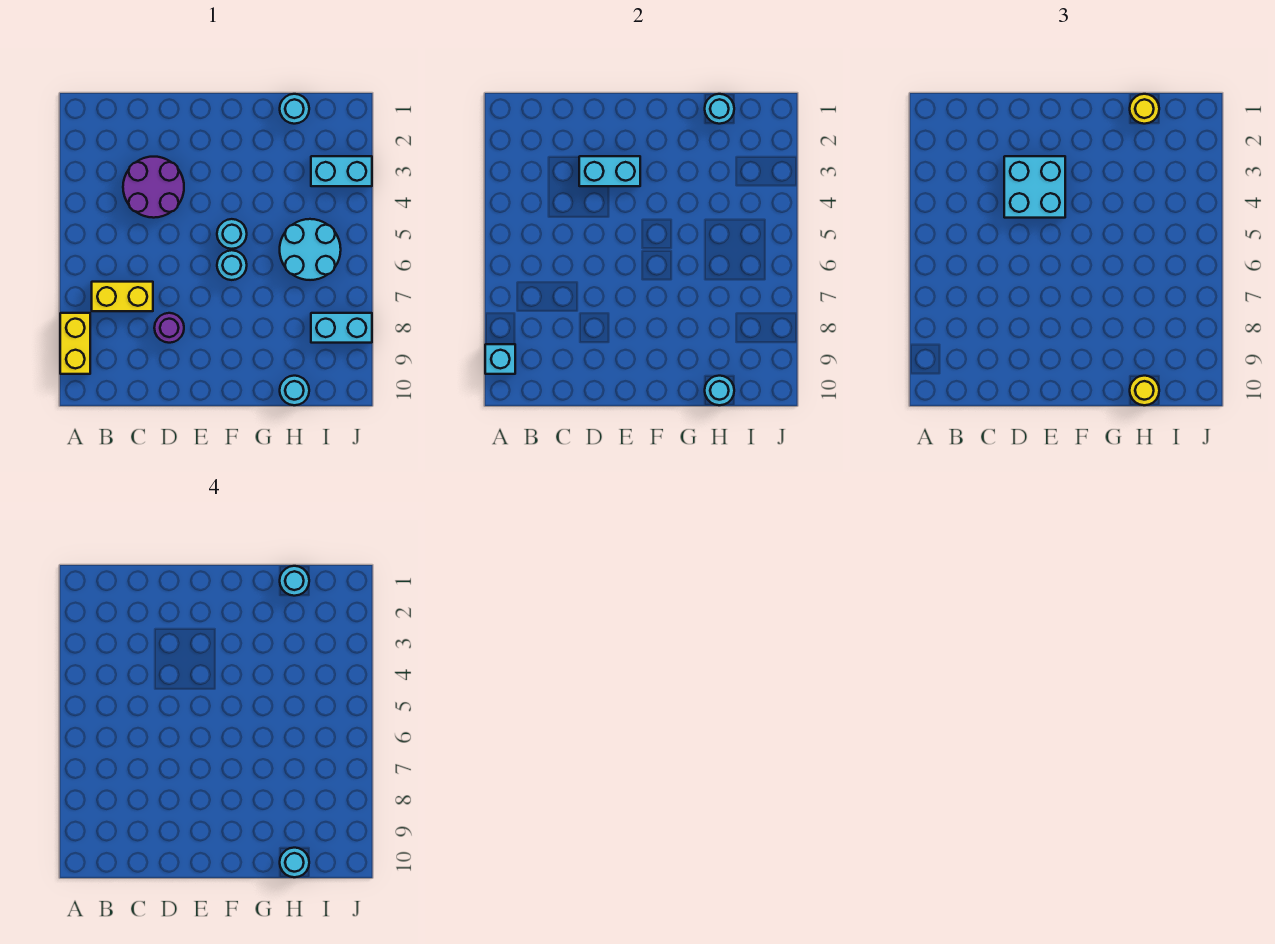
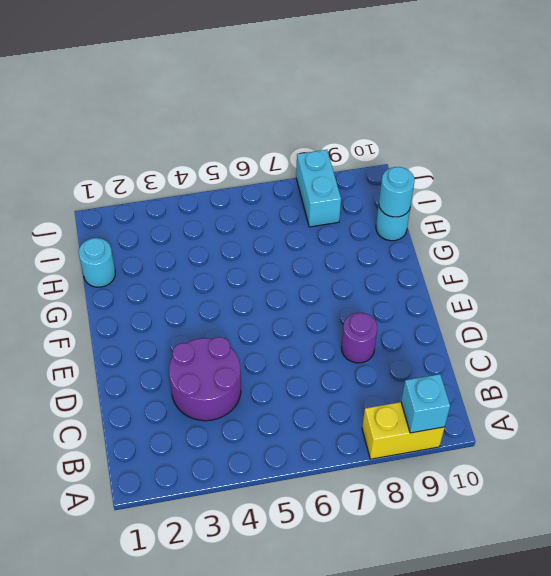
none -> yellow 1x2 brick [92,282,153,311]
none -> cyan 1x1 round brick [217,219,247,249]
none -> cyan 1x1 round brick [217,250,247,280]

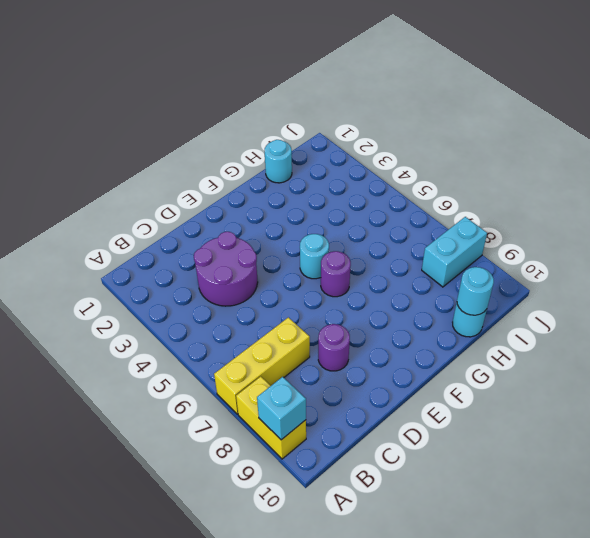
yellow 1x3 brick [214,317,310,414] -> yellow 1x2 brick [92,282,153,311]
purple 1x1 round brick [321,251,351,297] -> cyan 1x1 round brick [217,250,247,280]
none -> cyan 2x2 round brick [280,219,341,280]
none -> cyan 1x2 brick [311,156,372,186]
none -> cyan 1x2 brick [579,156,640,186]

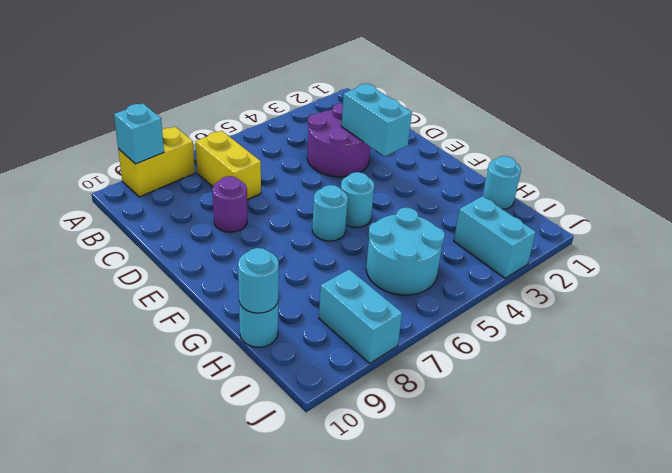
none -> cyan 1x1 round brick [705,94,734,124]
none -> cyan 2x2 brick [1004,156,1065,218]
none -> yellow 1x1 round brick [1130,94,1159,124]

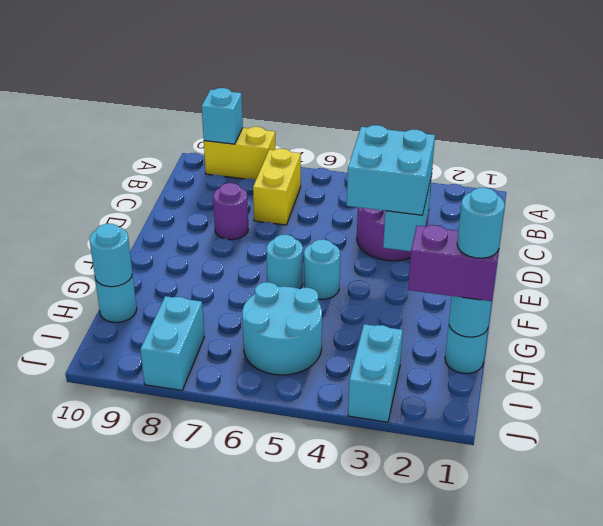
purple 1x2 brick [408,225,499,301] -> yellow 1x1 round brick [1130,94,1159,124]
none -> yellow 1x1 round brick [1130,376,1159,405]
none -> cyan 1x1 round brick [280,848,309,877]

